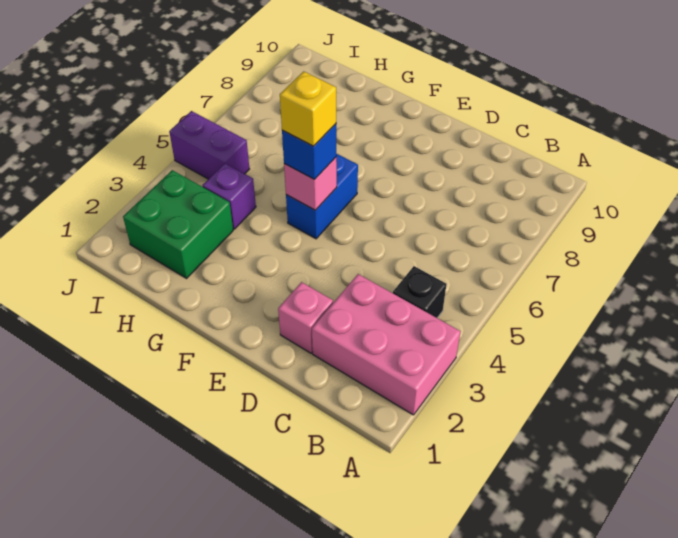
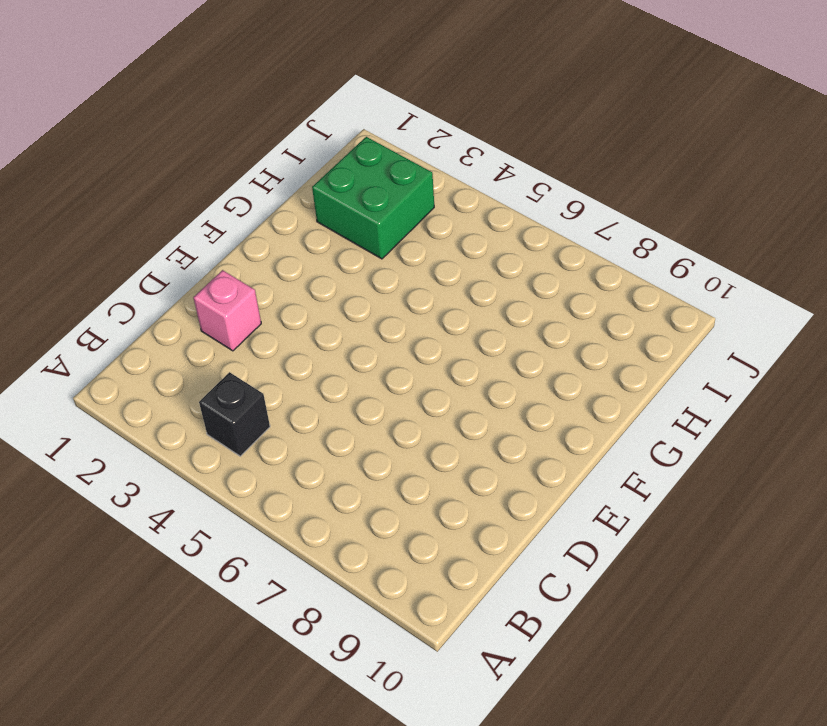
none -> pink 2x3 brick [312,274,460,415]
none -> blue 1x2 brick [286,154,358,239]

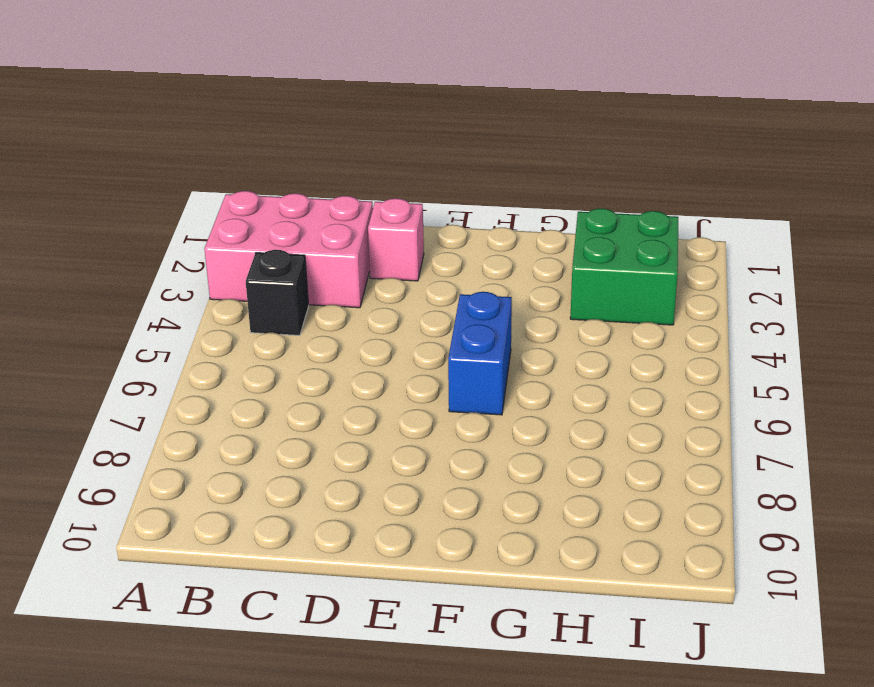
none -> purple 1x1 brick [203,163,256,229]
none -> purple 1x2 brick [169,111,249,179]

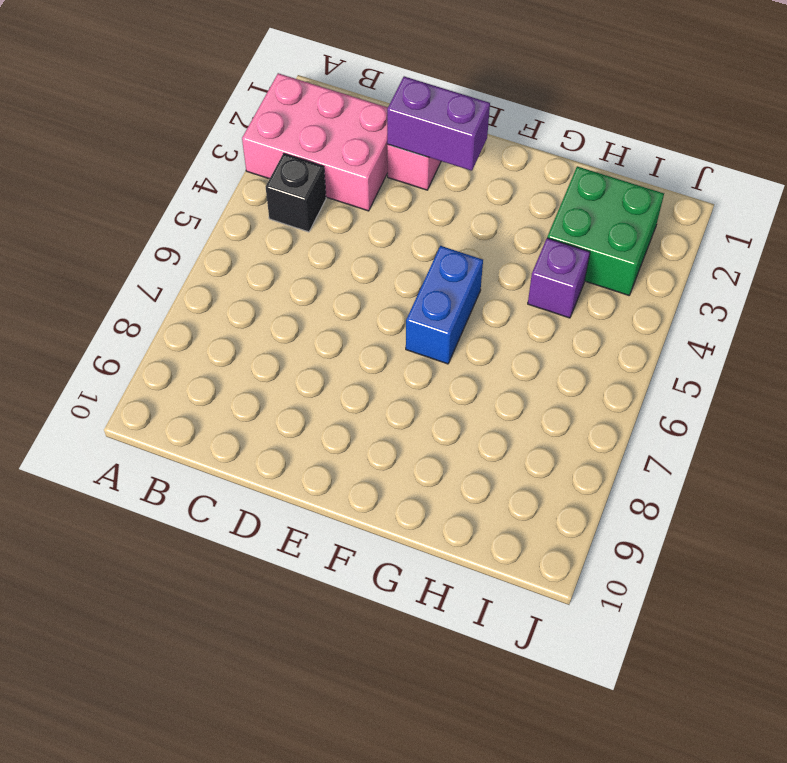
purple 1x2 brick [387,76,490,171] -> purple 1x2 brick moved to [169,111,249,179]
none -> pink 1x1 brick [284,157,337,210]
none -> blue 1x1 brick [282,124,336,179]

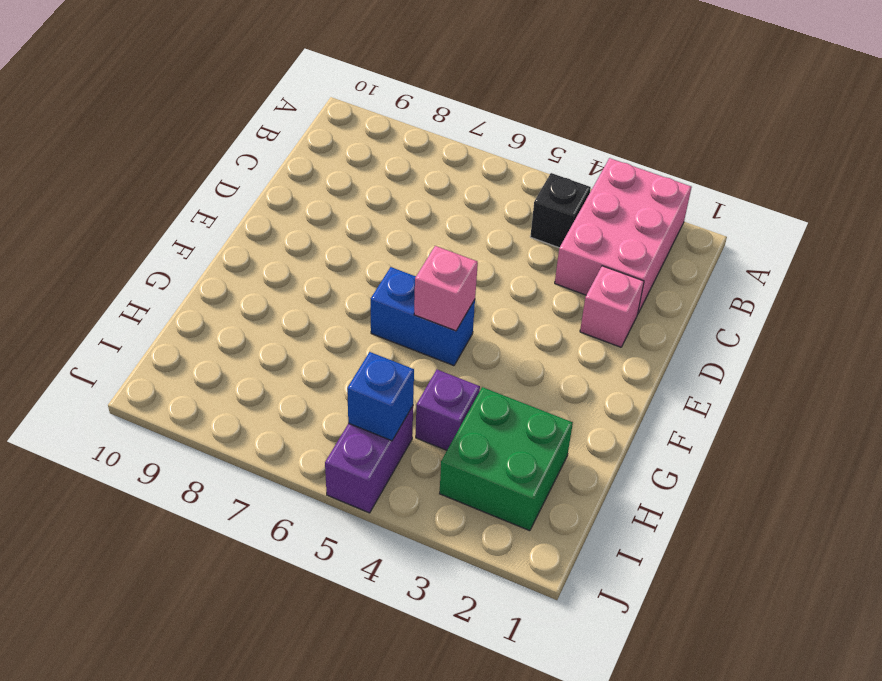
blue 1x1 brick [347,352,414,441] -> blue 1x1 brick moved to [282,124,336,179]
none -> yellow 1x1 brick [280,71,336,146]

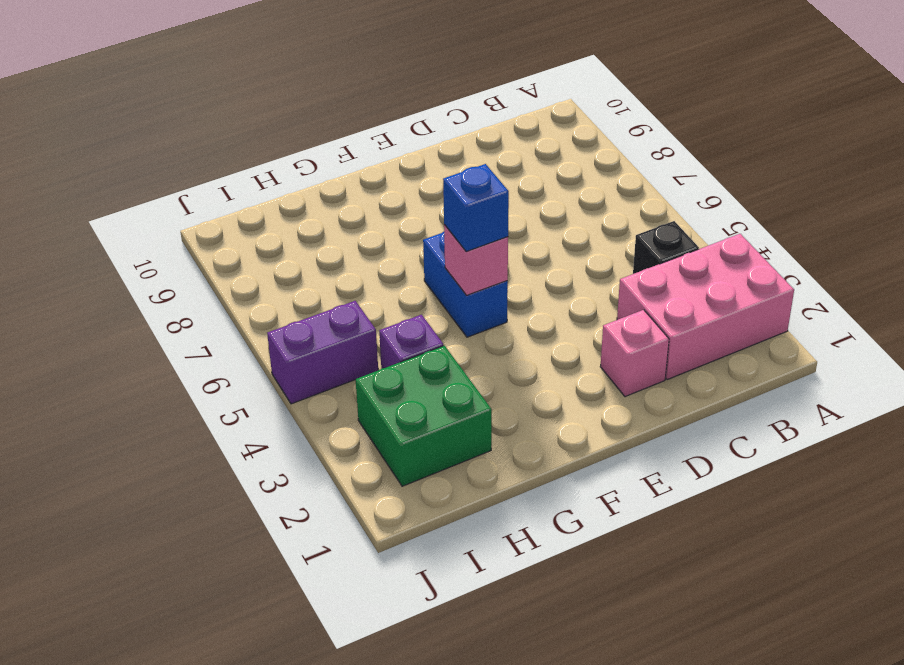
none -> yellow 1x1 brick [280,71,336,146]

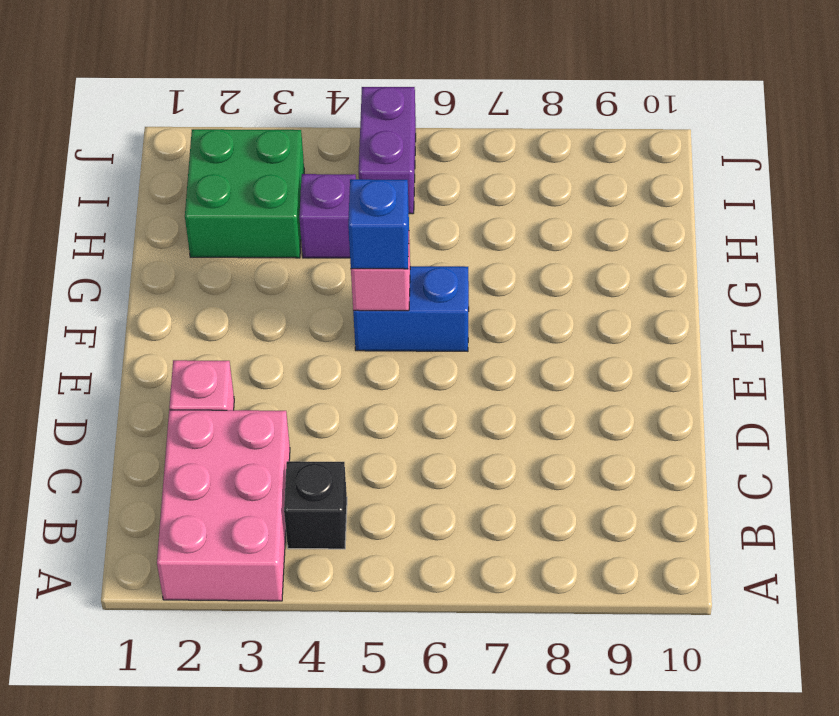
none -> yellow 1x1 brick [280,71,336,146]

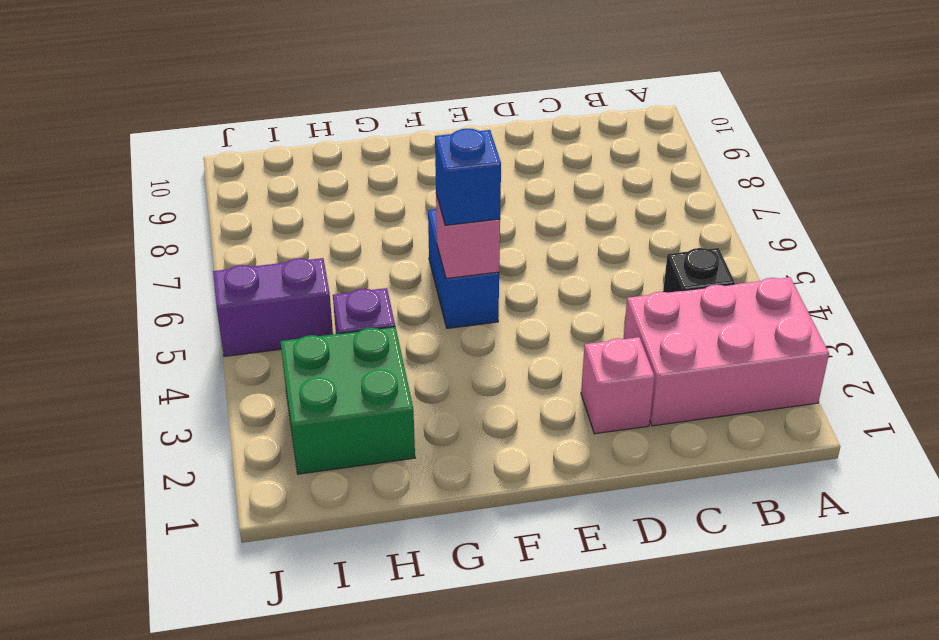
none -> yellow 1x1 brick [280,71,336,146]

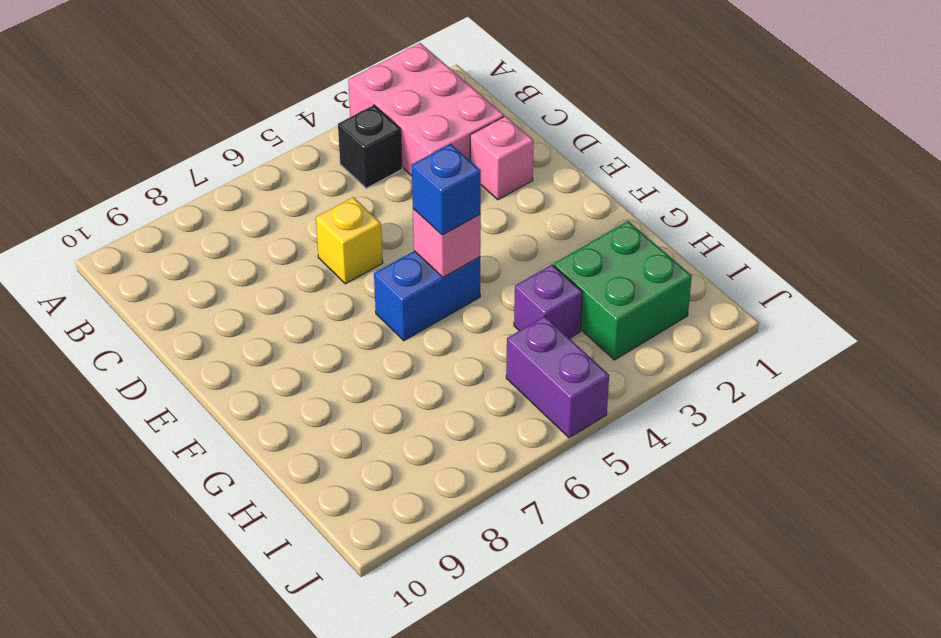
yellow 1x1 brick [316,197,383,284] -> yellow 1x1 brick moved to [280,71,336,146]

